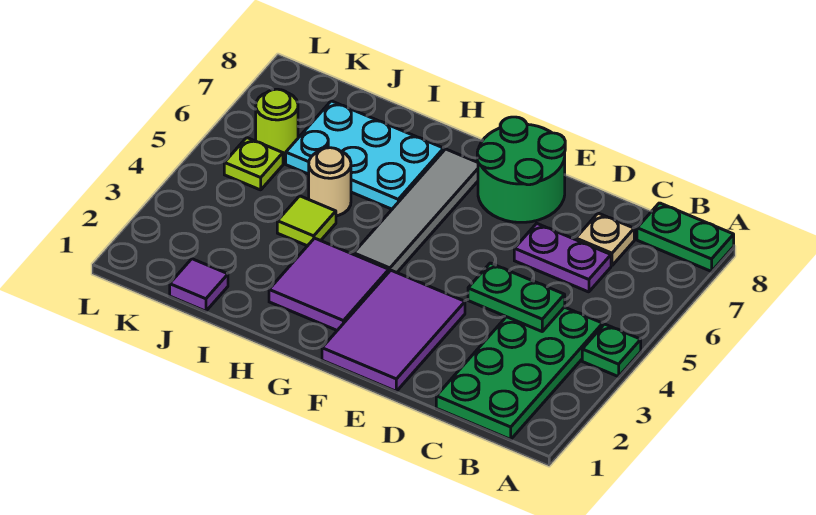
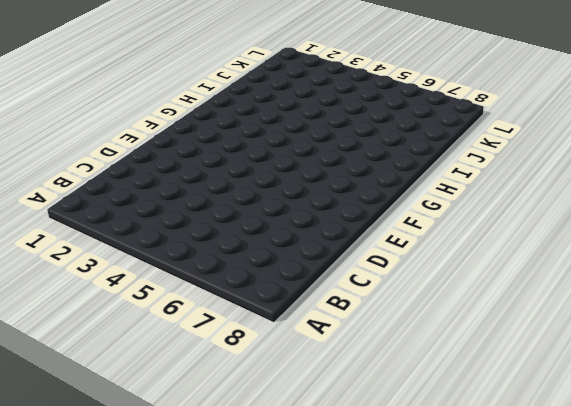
none -> green 1x1 plate [582,324,641,377]
none -> green 1x2 plate [637,203,734,271]
none -> green 2x4 plate [436,307,603,439]

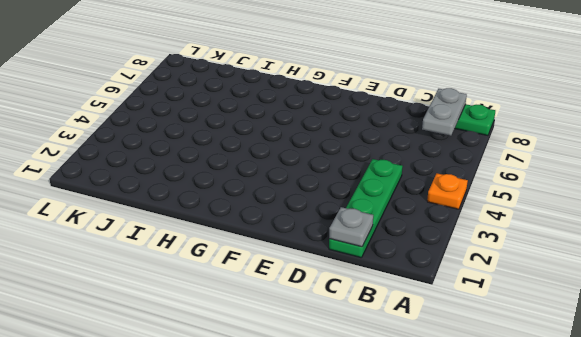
orange 1x1 plate [427,173,468,209] -> green 1x1 plate [582,324,641,377]
grey 1x2 plate [422,88,467,136] -> none
green 1x4 plate [329,159,403,258] -> green 2x4 plate [436,307,603,439]
grey 1x1 plate [329,207,373,247] -> none
none -> purple 1x2 plate [514,223,611,292]
none -> tan 1x1 plate [576,213,634,266]
none -> purple 2x3 tile [322,270,465,391]

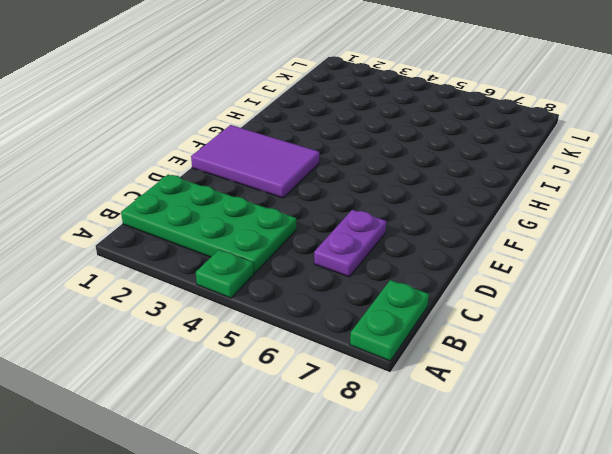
none -> tan 1x1 plate [576,213,634,266]
none -> green 2x2 round brick [477,117,565,222]
none -> purple 2x2 tile [269,238,389,330]

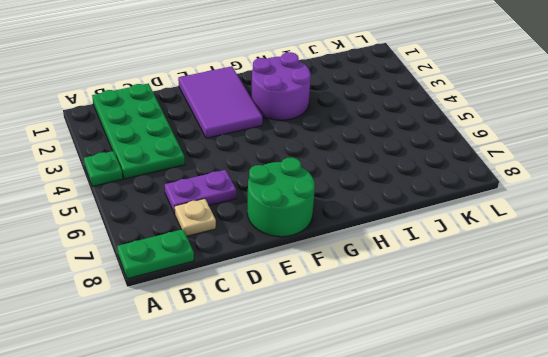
purple 2x2 round brick [251,52,311,120] -> purple 2x2 tile [269,238,389,330]
none -> grey 1x4 tile [354,149,478,273]
none -> cyan 2x3 plate [286,101,444,209]
none -> lime 1x1 tile [277,196,336,246]

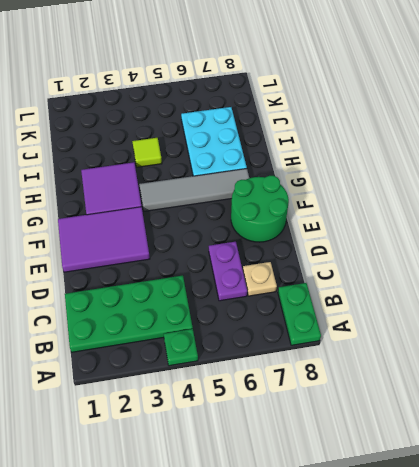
none -> tan 1x1 round brick [309,148,351,216]
none -> purple 1x1 tile [170,259,228,311]
none -> lime 1x1 plate [224,138,283,190]

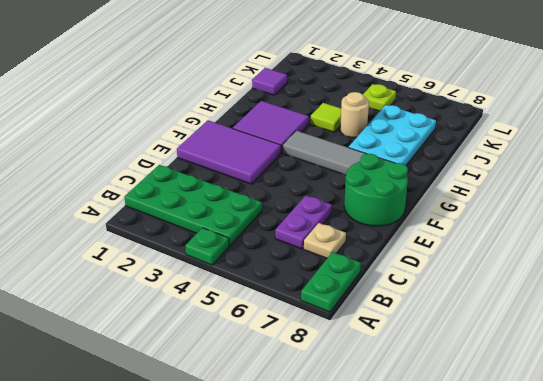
none -> lime 1x1 round brick [256,89,298,158]
none -> green 1x2 plate [468,263,565,331]

